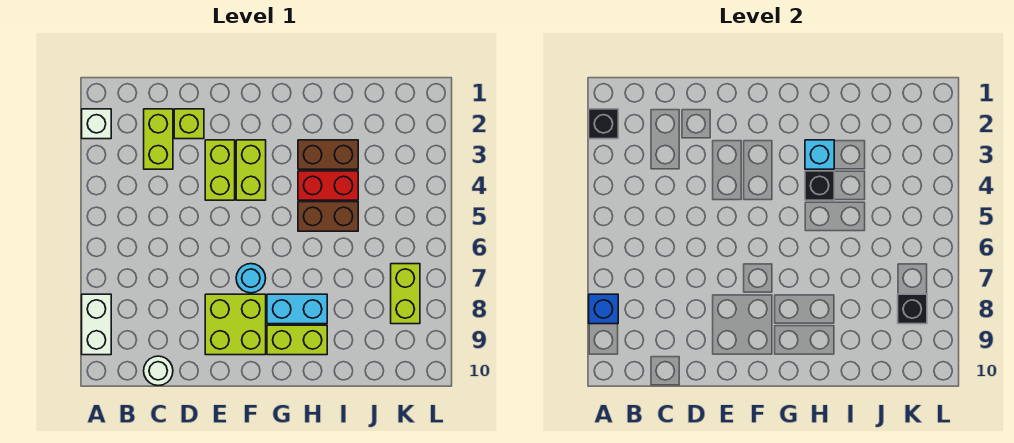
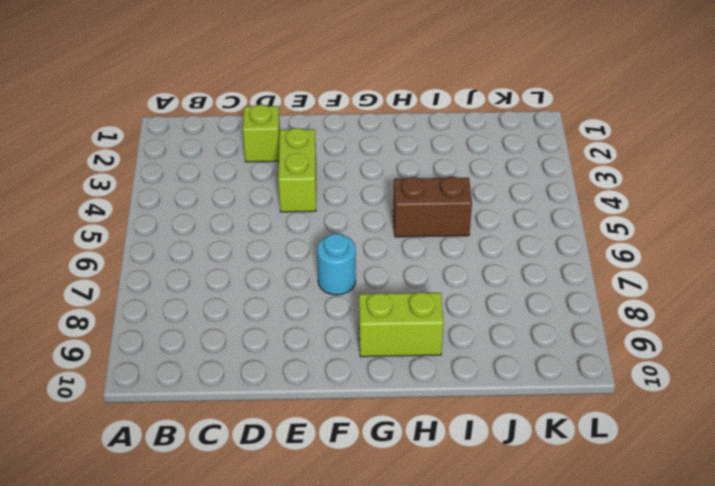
none -> white 1x1 brick [82,109,111,139]
none -> white 1x2 brick [82,294,111,355]
none -> lime 1x2 brick [144,109,173,169]

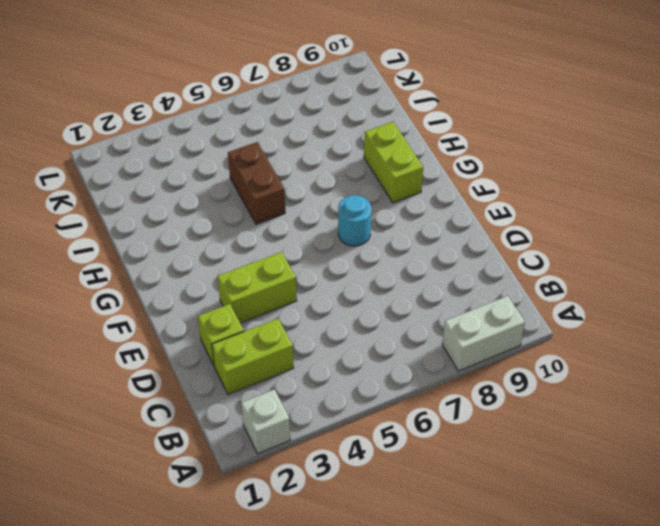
none -> white 1x1 round brick [144,356,173,386]
none -> lime 2x2 brick [205,294,266,355]
none -> lime 1x2 brick [236,140,266,200]

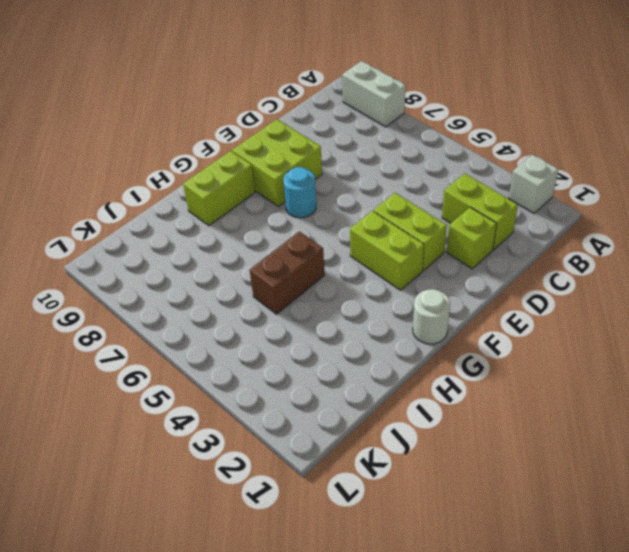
white 1x1 round brick [413,289,450,344] -> white 1x1 round brick moved to [144,356,173,386]
none -> cyan 1x2 brick [267,294,327,324]
none -> brown 1x2 brick [298,140,358,169]
none -> red 1x2 brick [298,171,358,200]

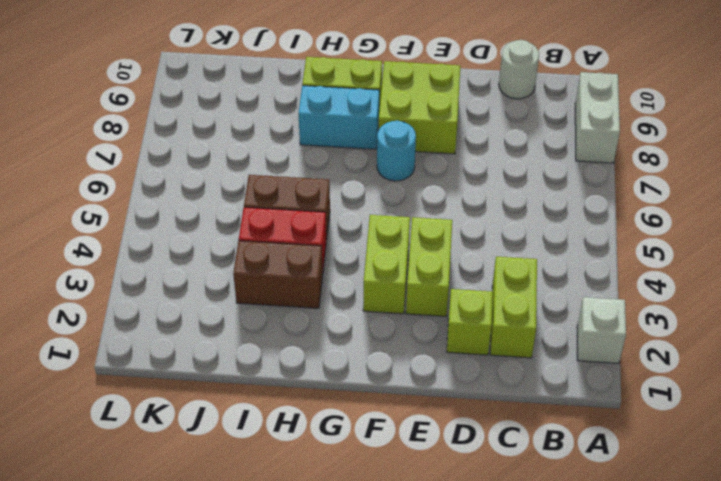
none -> lime 1x2 brick [391,264,420,324]
none -> black 1x1 brick [589,109,618,139]
none -> blue 1x1 brick [589,294,618,324]

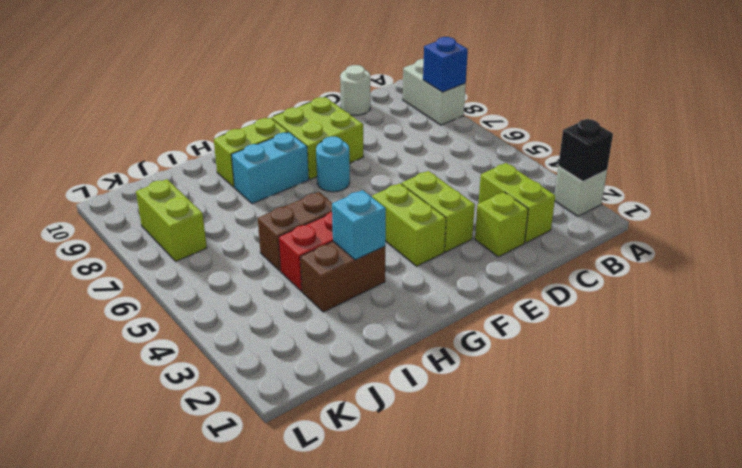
none -> black 1x1 brick [805,171,834,200]
none -> black 1x1 brick [898,294,927,324]

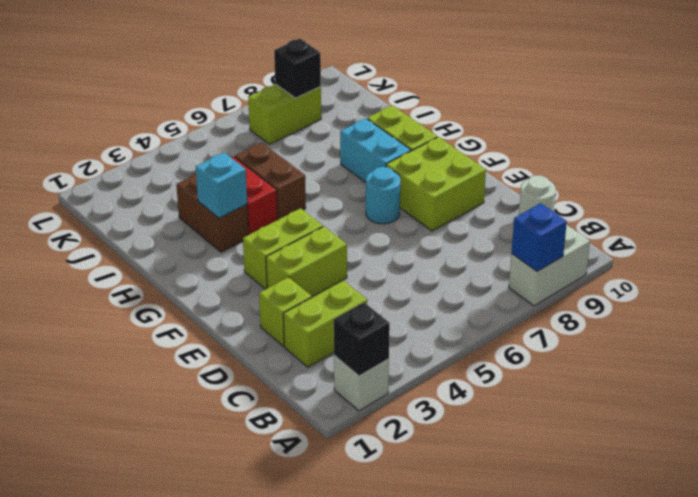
none -> black 1x1 brick [805,171,834,200]

